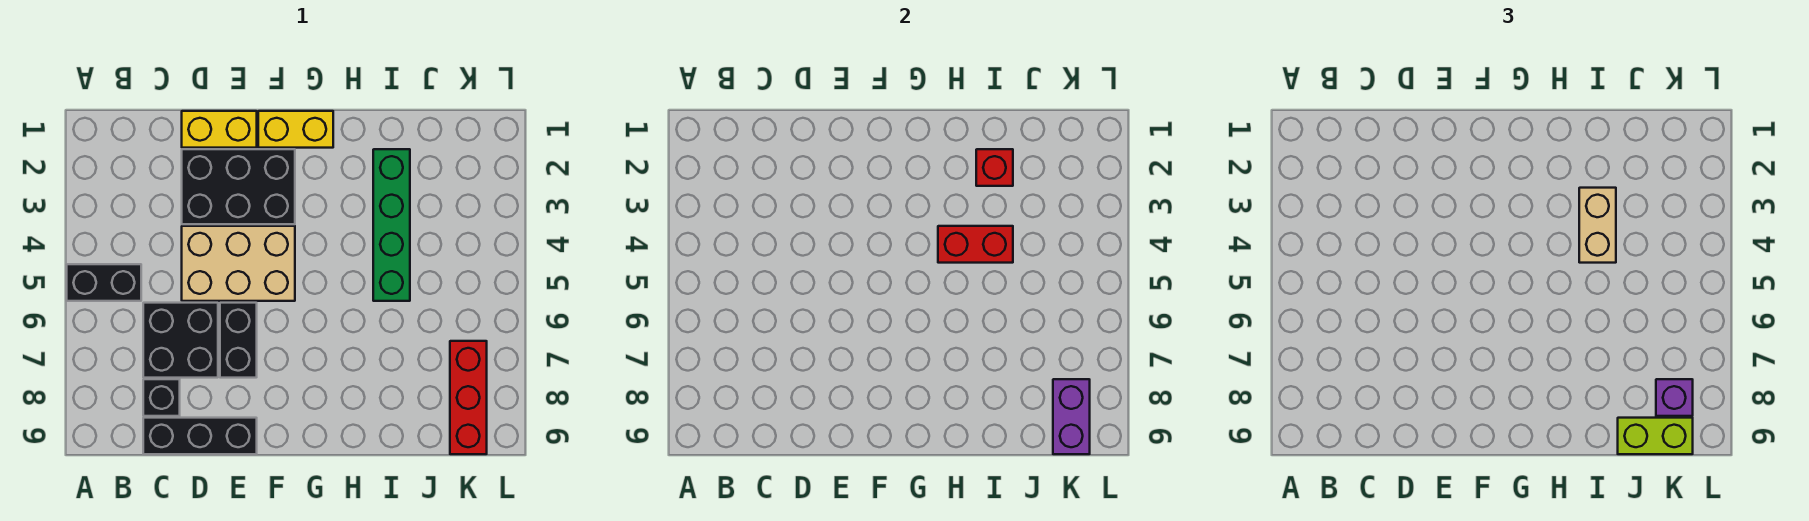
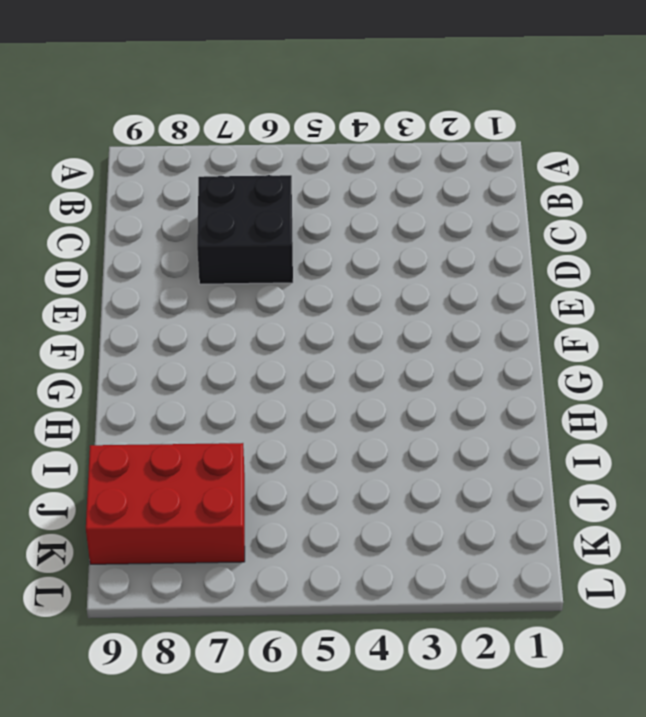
red 2x3 brick [86,443,245,564] -> red 1x3 brick [450,341,487,454]
none -> black 1x2 brick [67,264,141,301]
none -> black 1x1 brick [143,379,180,416]
none -> black 1x3 brick [143,418,257,454]

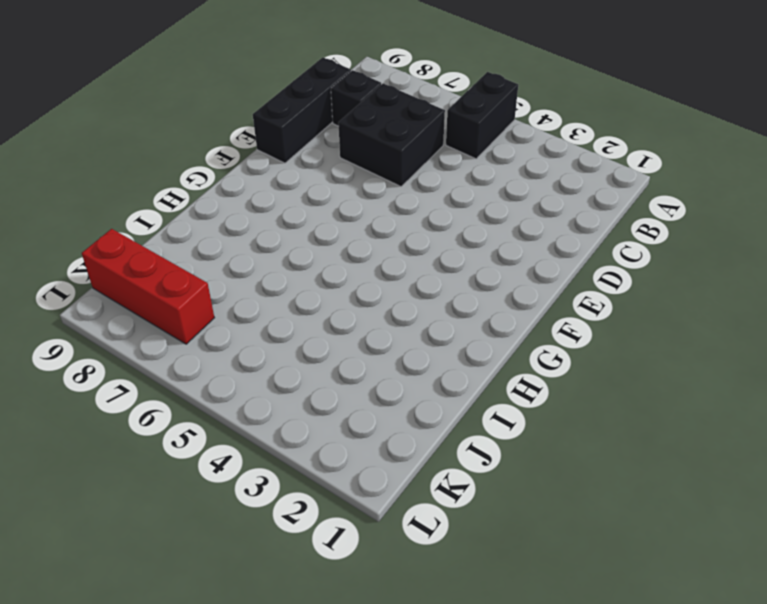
none -> yellow 1x2 brick [182,111,257,148]
none -> black 2x3 brick [182,149,295,224]
none -> tan 2x3 brick [182,226,295,301]

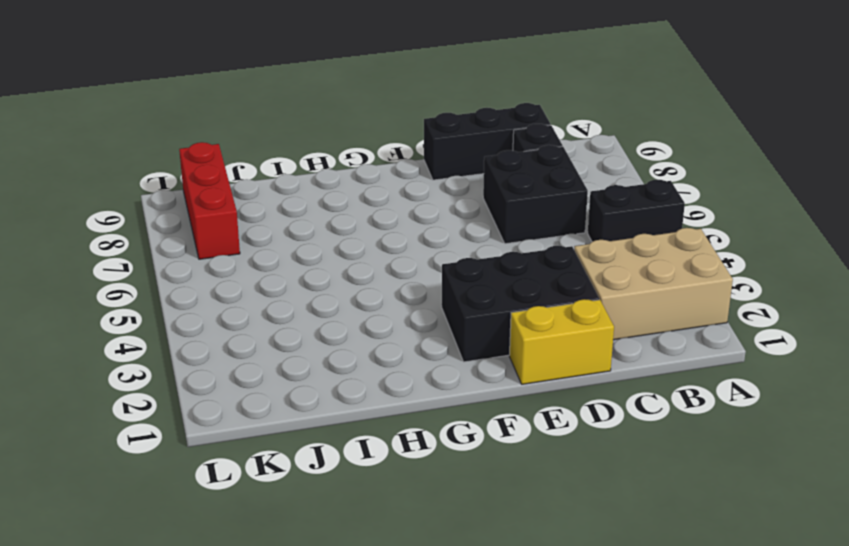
tan 2x3 brick [574,228,733,340] -> tan 2x3 brick moved to [182,226,295,301]
none -> black 1x2 brick [220,303,257,378]
none -> yellow 1x2 brick [258,111,333,148]
none -> green 1x4 brick [373,149,410,301]

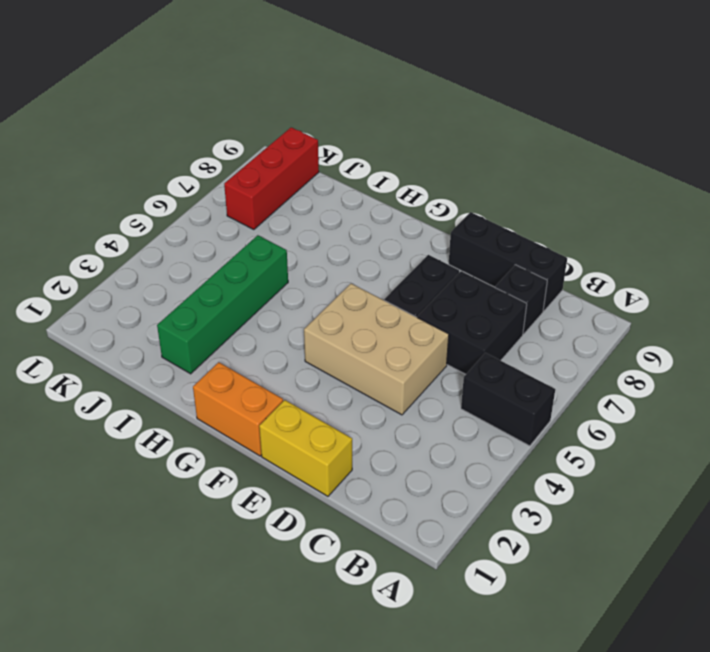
orange 1x2 brick [193,362,283,456] -> yellow 1x2 brick [258,111,333,148]
none -> black 2x3 brick [182,149,295,224]
none -> red 1x2 brick [938,226,1013,263]
none -> red 1x1 brick [976,149,1013,186]

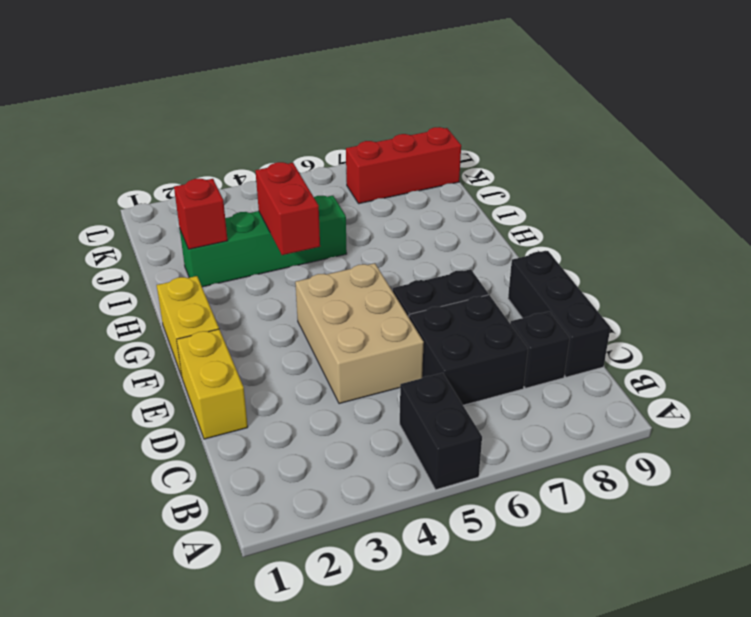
none -> black 2x3 brick [182,149,295,224]
none -> purple 1x2 brick [1053,379,1090,454]
none -> tan 1x2 brick [1579,188,1616,263]

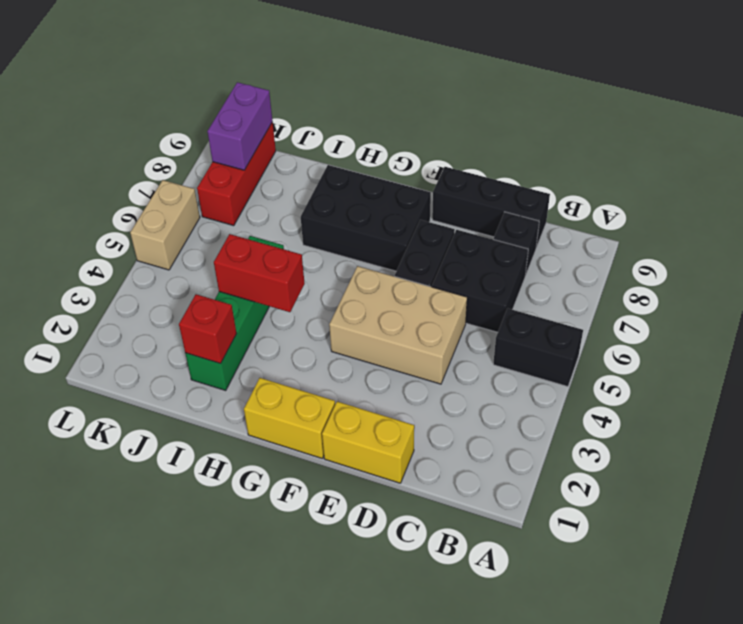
black 2x3 brick [301,165,431,271] -> black 2x3 brick moved to [182,149,295,224]
tan 1x2 brick [130,180,200,270] -> tan 1x2 brick moved to [1579,188,1616,263]
none -> lime 1x2 brick [1618,418,1693,454]
none -> purple 1x1 brick [1656,379,1693,416]

